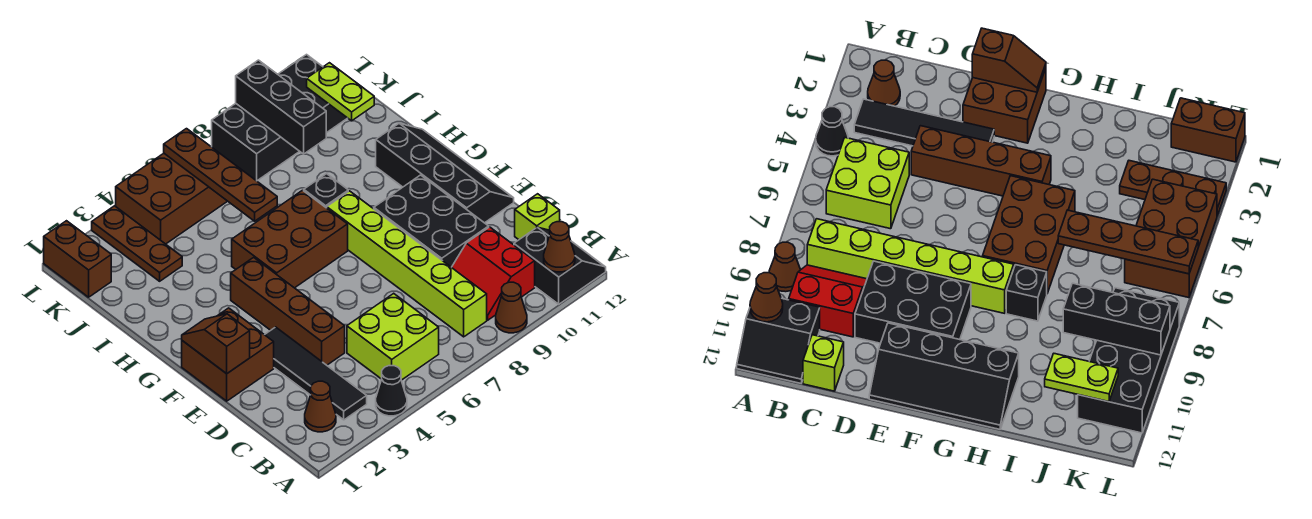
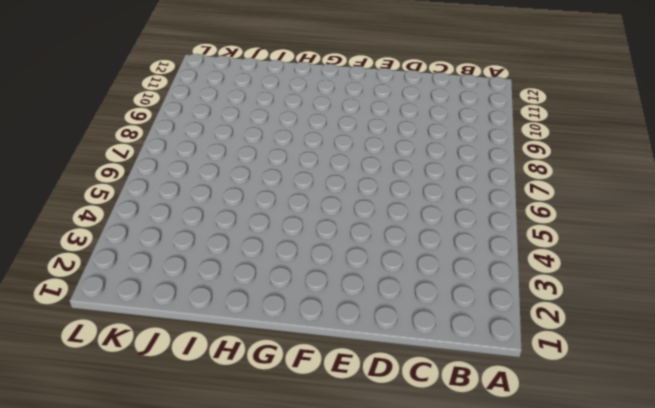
none -> black 1x1 cone [376,366,407,416]
none -> brown 1x1 cone [496,282,527,333]
none -> black 2x2 slope [514,227,606,304]

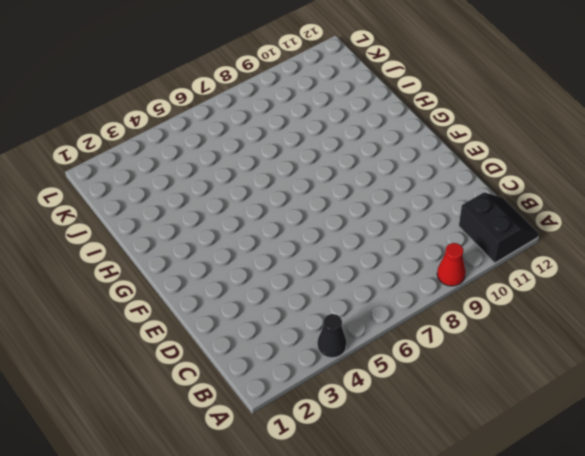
red 1x1 cone [437,243,466,286] -> brown 1x1 cone [496,282,527,333]
none -> brown 1x1 cone [305,381,336,432]
none -> black 1x4 tile [265,327,367,420]
none -> lime 2x2 brick [347,293,439,380]

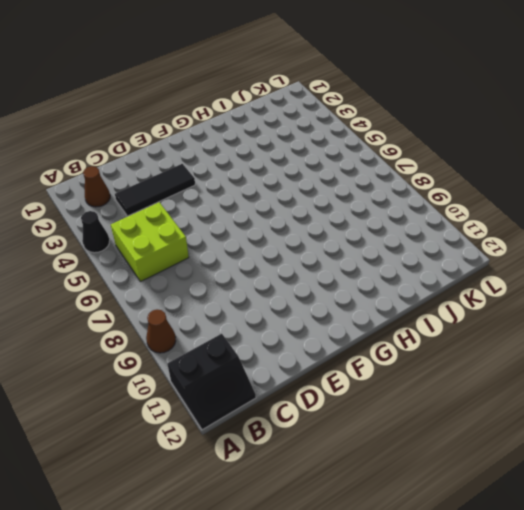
black 1x3 tile [115,164,195,216] -> black 1x4 tile [265,327,367,420]
none -> lime 1x6 brick [327,191,487,337]
none -> red 2x2 slope [452,227,535,320]
none -> lime 1x1 brick [515,194,560,240]

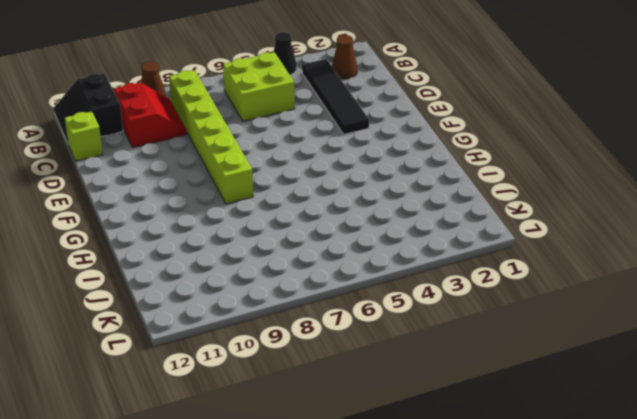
none -> brown 1x4 brick [231,257,345,365]
none -> black 2x3 brick [374,175,489,267]
none -> brown 2x2 brick [182,308,274,401]

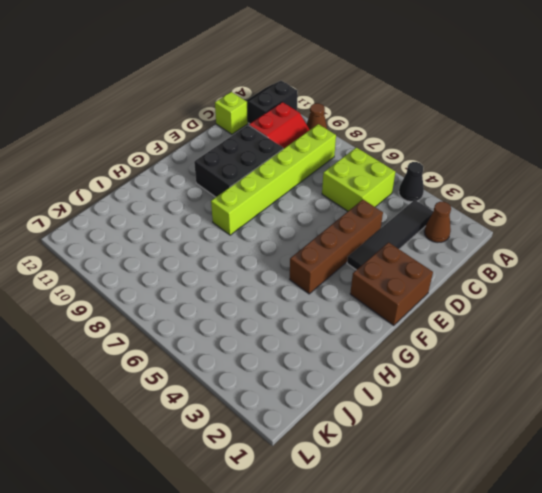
none -> black 2x4 slope [376,123,514,223]
none -> brown 2x3 brick [232,190,348,288]
none -> black 1x1 brick [304,174,348,208]

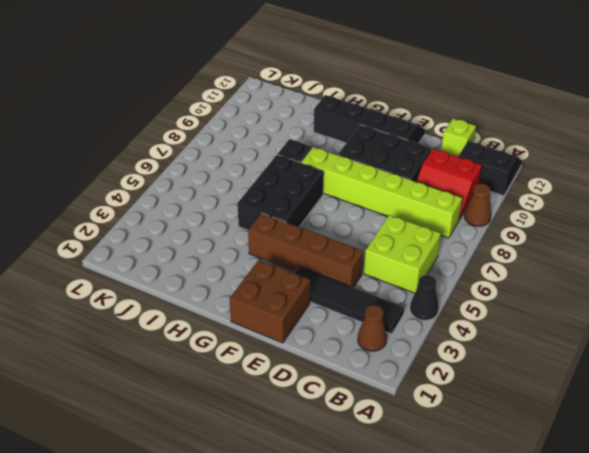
black 2x3 brick [237,154,324,230] -> brown 2x3 brick [232,190,348,288]
none -> brown 1x3 plate [92,206,182,281]
none -> brown 1x2 brick [44,221,111,297]
none -> brown 2x3 brick [116,153,227,244]

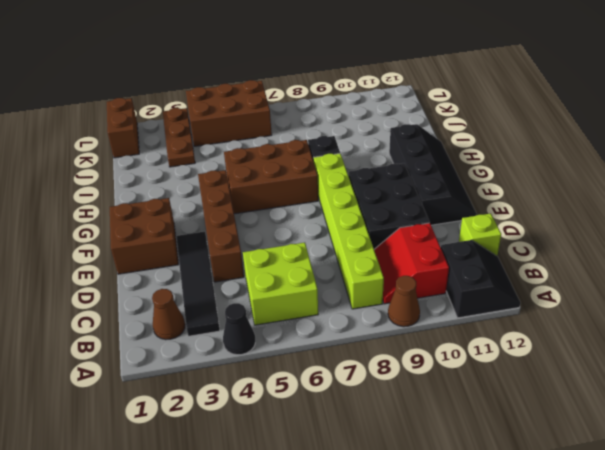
none -> black 2x4 brick [212,55,347,181]
none -> brown 1x1 cone [544,222,575,272]
none -> brown 1x2 slope [182,314,250,374]

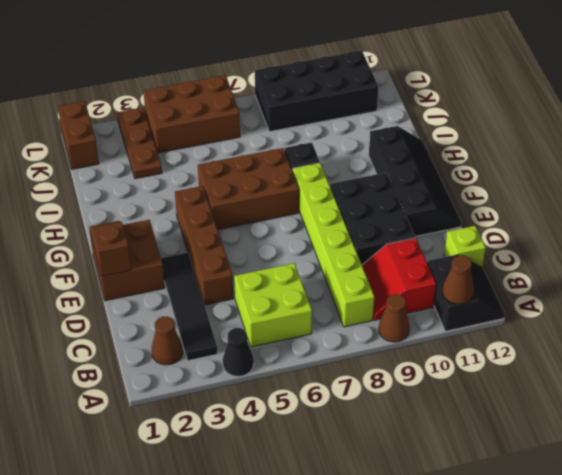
none -> brown 1x4 plate [164,129,277,221]
none -> black 1x3 brick [236,60,326,154]
none -> lime 1x2 plate [307,63,374,121]

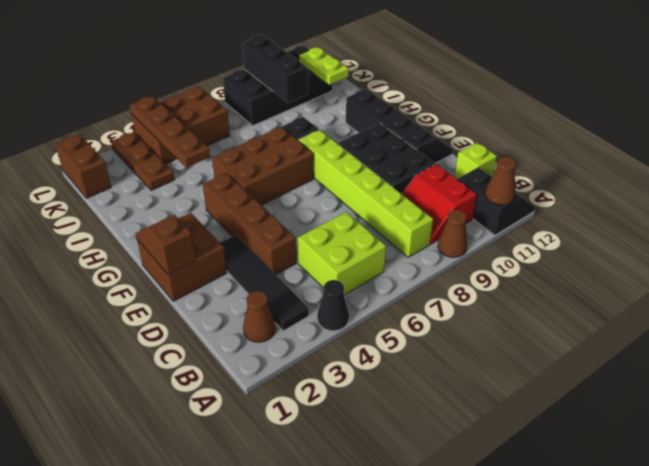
brown 1x4 plate [130,96,210,167] -> brown 1x4 plate moved to [164,129,277,221]

